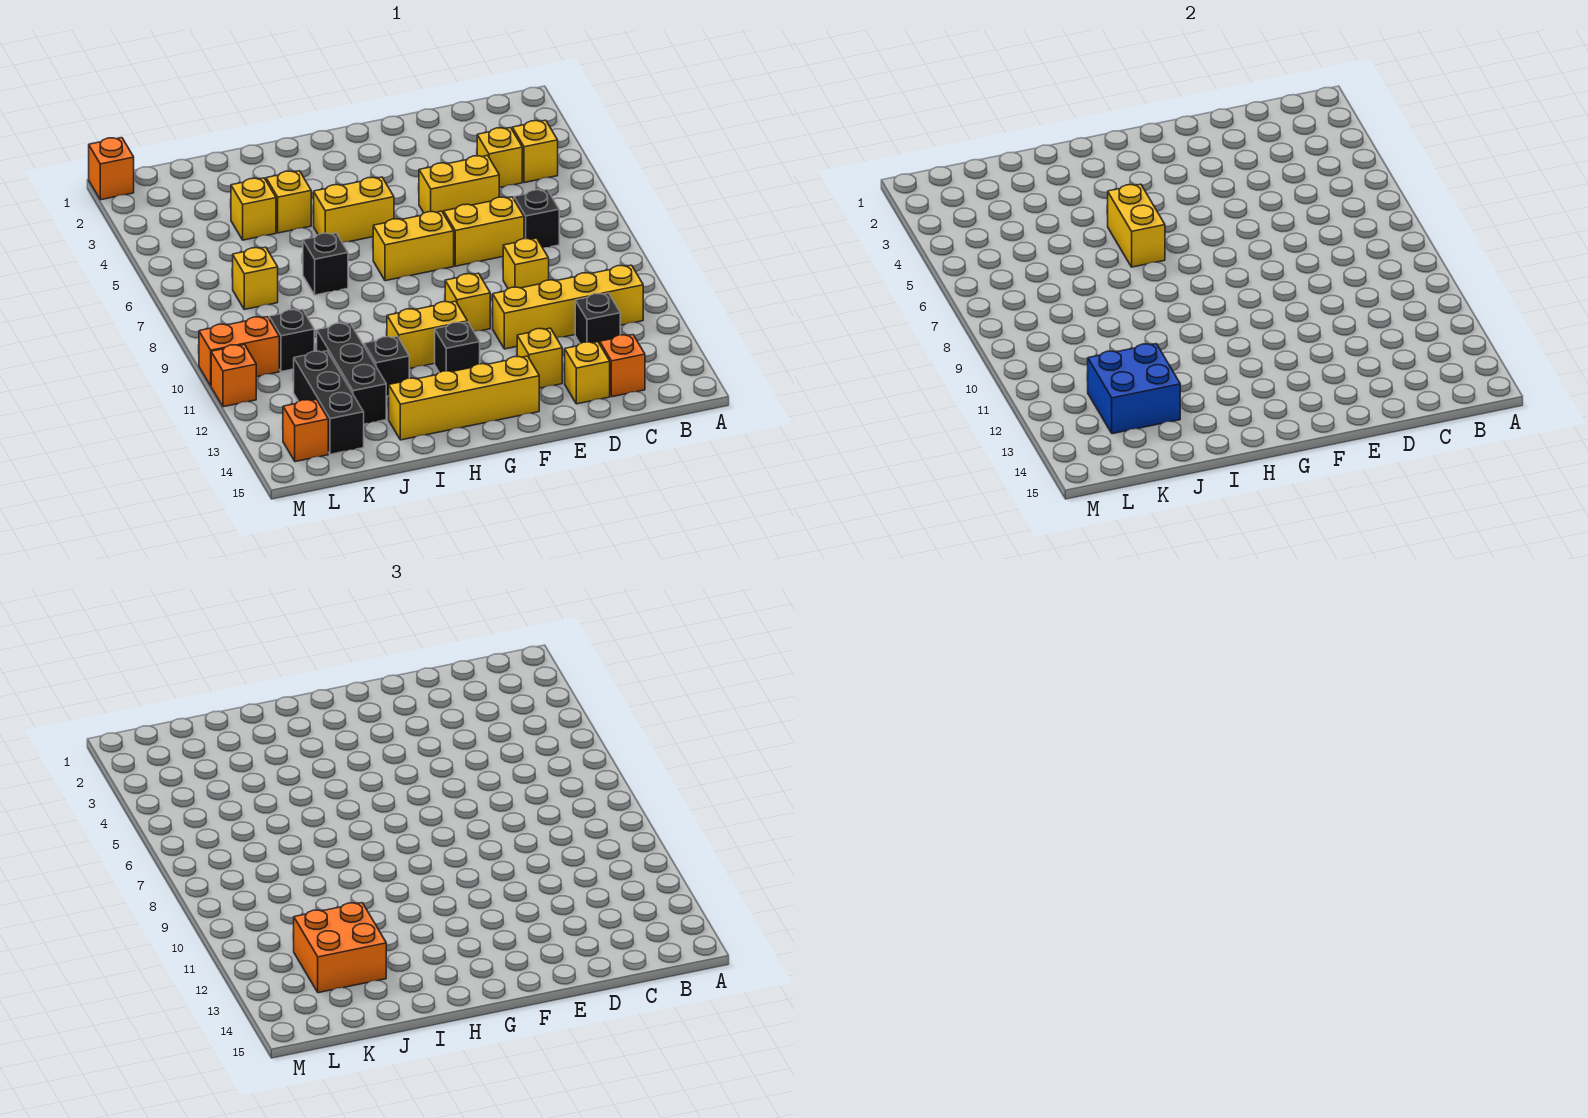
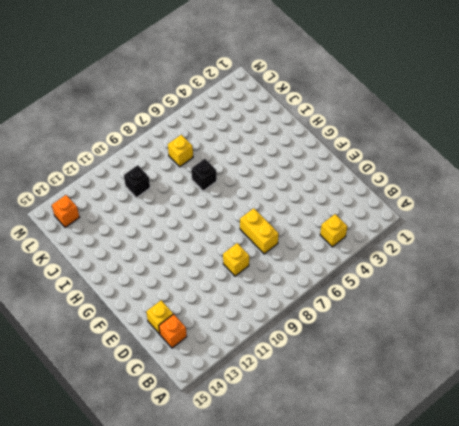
none -> yellow 1x4 brick [493,265,643,349]
none -> yellow 1x1 brick [477,128,522,188]
none -> black 1x1 brick [514,190,559,248]
none -> black 1x1 brick [575,293,620,344]

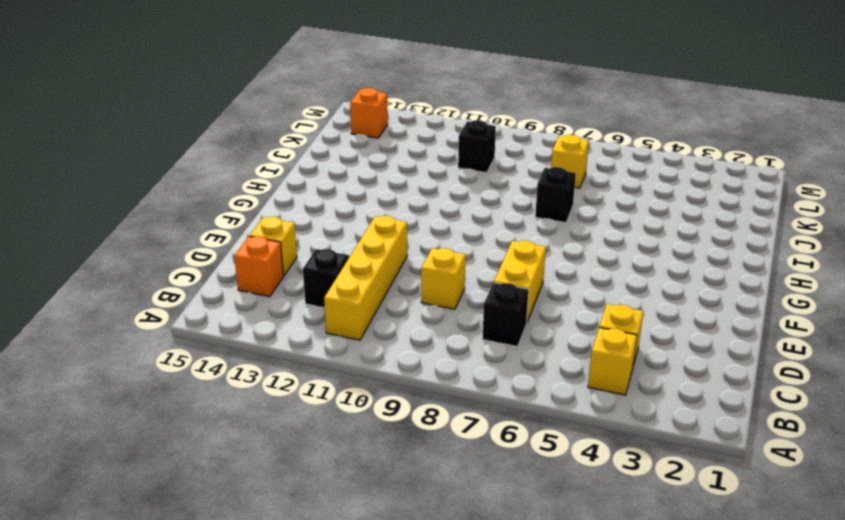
none -> yellow 1x2 brick [419,155,499,214]
none -> yellow 1x1 brick [517,328,562,388]
none -> yellow 1x2 brick [373,211,454,281]
none -> yellow 1x1 brick [445,273,490,332]

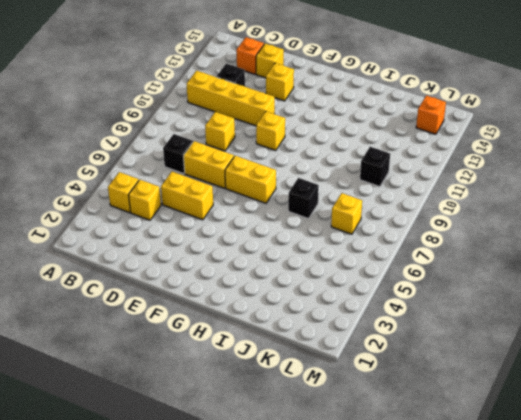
none -> yellow 1x4 brick [389,356,539,440]
none -> yellow 1x2 brick [314,177,394,243]
none -> yellow 1x2 brick [387,301,467,369]
none -> black 1x1 brick [435,322,480,373]

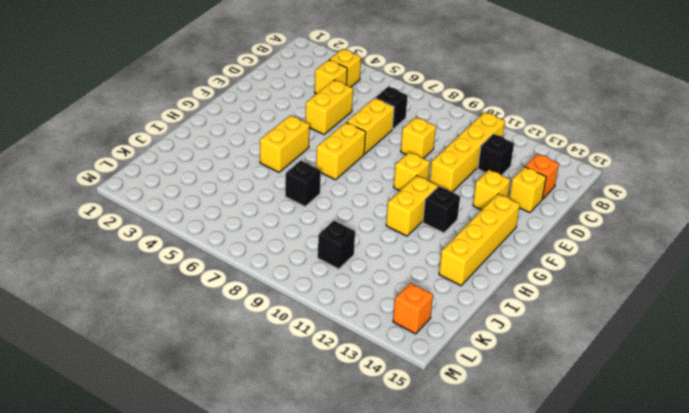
none -> yellow 1x1 brick [266,171,311,233]
none -> black 1x1 brick [364,336,409,397]
none -> yellow 1x1 brick [231,178,276,240]
none -> black 1x3 brick [317,323,386,424]

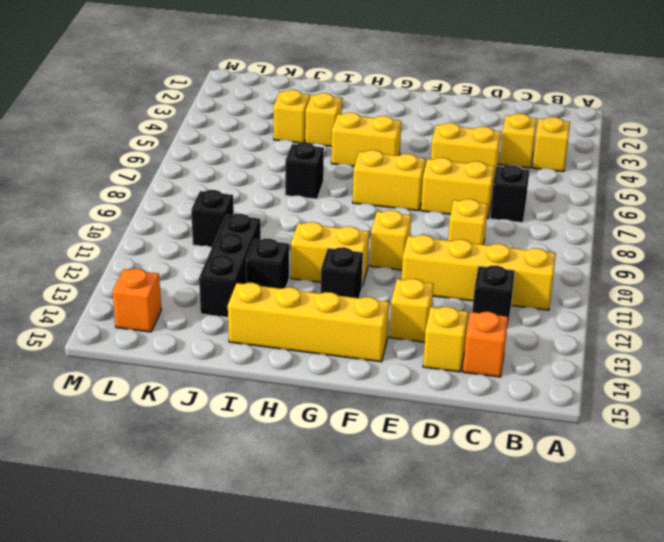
none -> yellow 1x1 brick [233,247,278,309]
none -> black 1x3 brick [293,351,364,454]
none -> orange 1x2 brick [199,317,279,386]
none -> orange 1x1 brick [89,138,134,200]

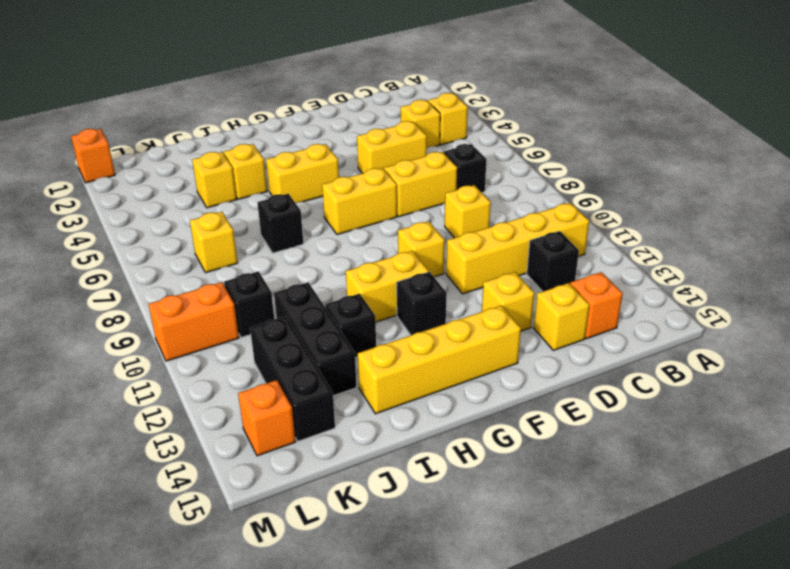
none -> orange 1x1 brick [211,345,256,407]
none -> yellow 1x2 brick [1108,184,1165,267]
none -> blue 2x2 brick [1087,344,1180,434]
none -> orange 2x2 brick [293,903,386,993]

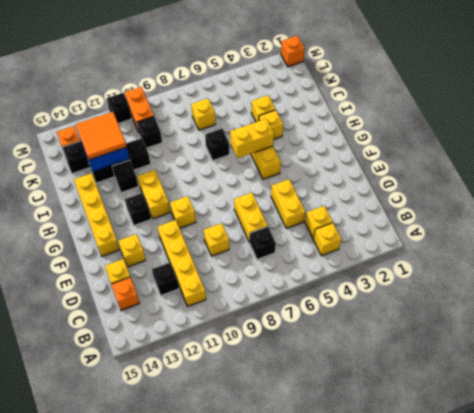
orange 2x2 tile [76,112,127,160] -> orange 2x2 brick [293,903,386,993]
black 1x1 brick [106,93,132,124] -> orange 1x1 brick [211,345,256,407]
none -> yellow 1x2 brick [373,211,454,281]

